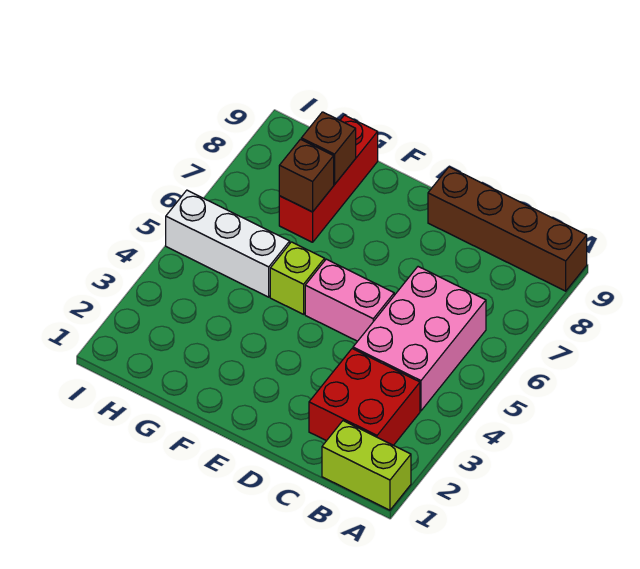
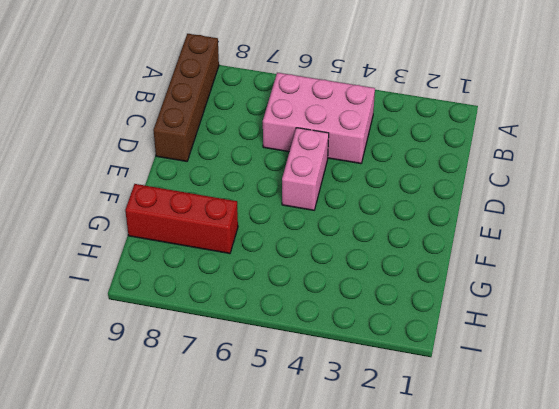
none -> lime 1x2 brick [322,421,411,510]
none -> red 2x2 brick [309,349,420,445]

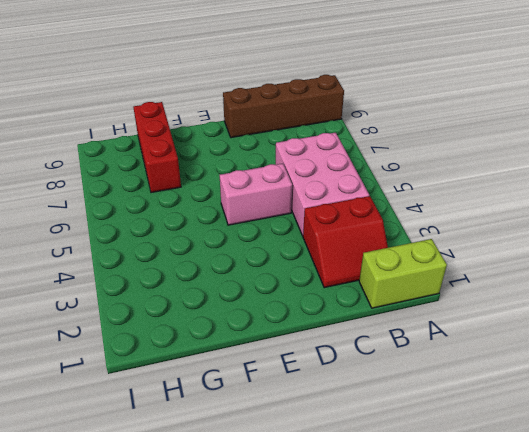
red 2x2 slope [303,196,388,288] -> red 2x2 brick [309,349,420,445]
none -> lime 1x1 brick [270,242,325,314]
none -> white 1x3 brick [166,190,290,297]

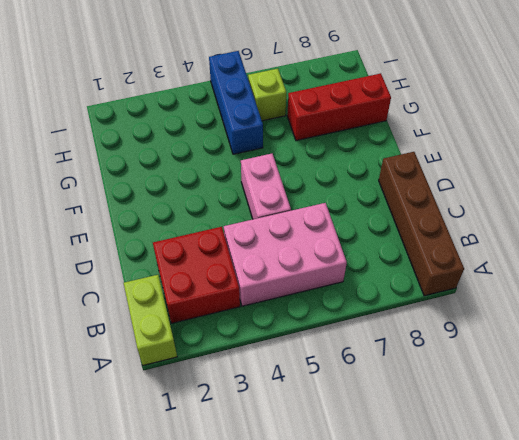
blue 1x3 brick [209,51,263,154] -> white 1x3 brick [166,190,290,297]
lime 1x1 brick [248,69,286,121] -> lime 1x1 brick moved to [270,242,325,314]
none -> brown 1x1 brick [279,139,334,212]
none -> brown 1x1 brick [301,112,356,184]

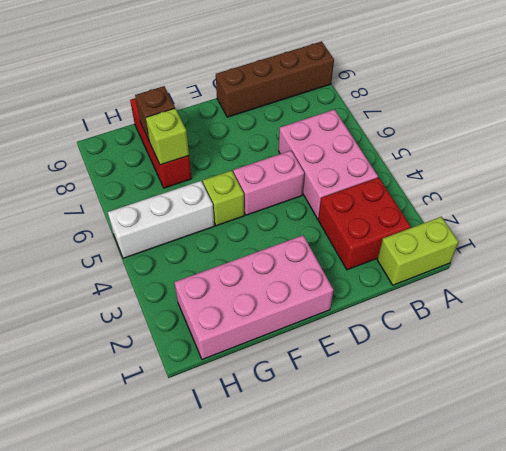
pink 2x4 brick [174,235,333,360] -> none
lime 1x1 brick [146,108,189,165] -> brown 1x1 brick [279,139,334,212]

